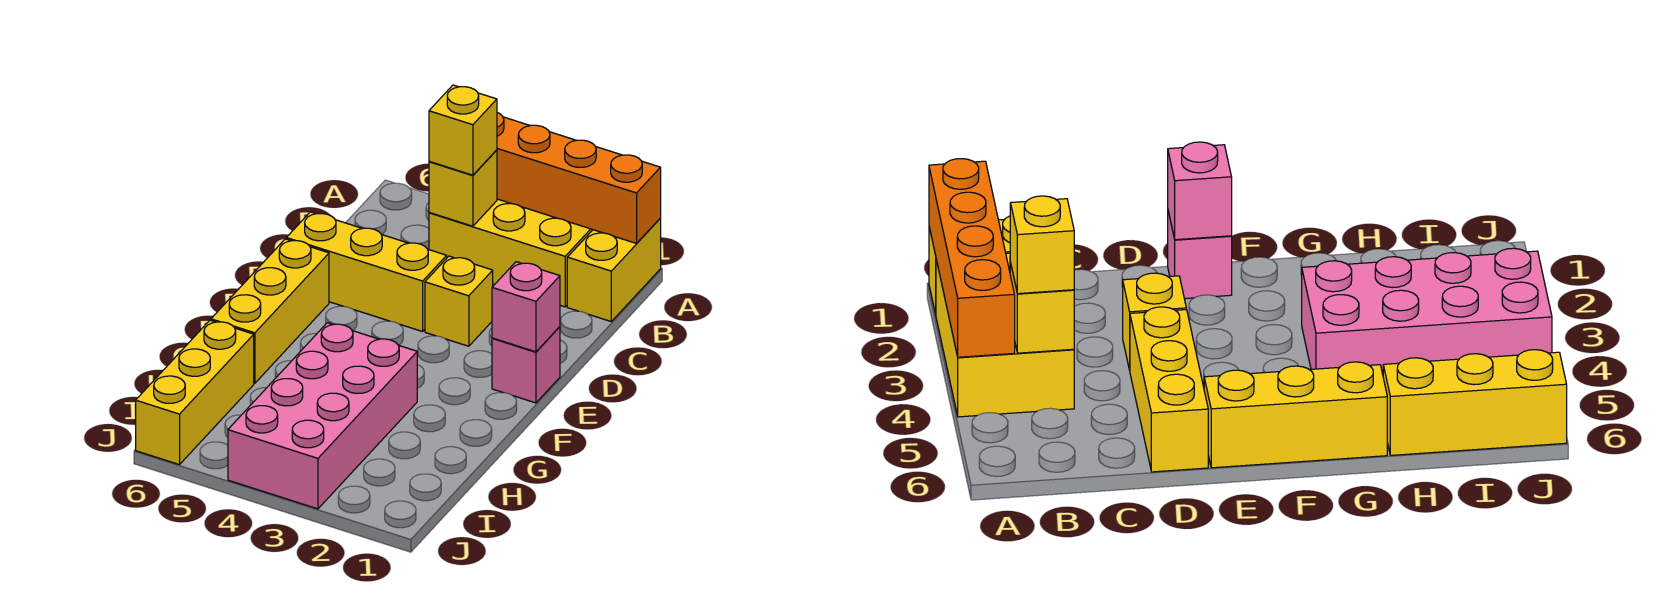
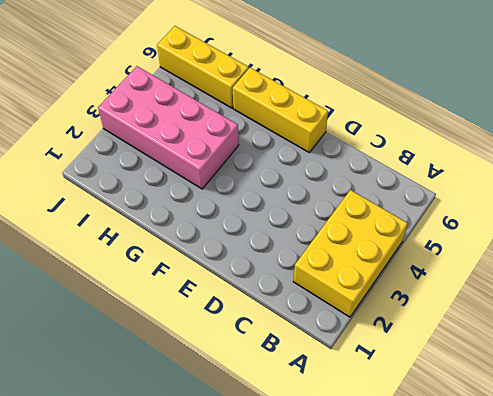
none -> yellow 1x2 brick [567,219,661,321]
none -> yellow 1x1 brick [425,256,493,346]
none -> yellow 1x3 brick [286,212,447,332]

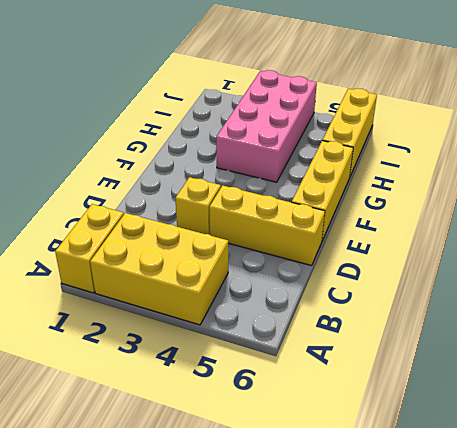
none -> pink 1x1 brick [492,327,560,403]
none -> orange 1x4 brick [497,113,661,243]
none -> yellow 1x1 brick [429,150,497,226]

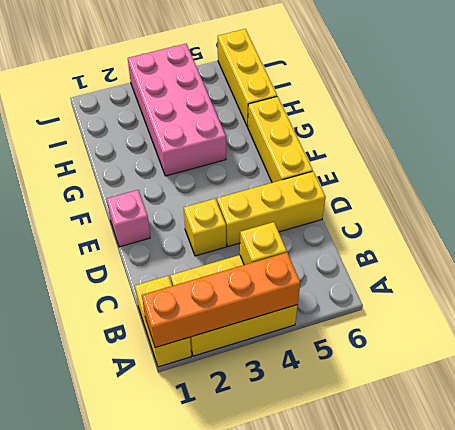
none -> pink 1x1 brick [492,262,560,352]
none -> yellow 1x1 brick [429,85,497,175]

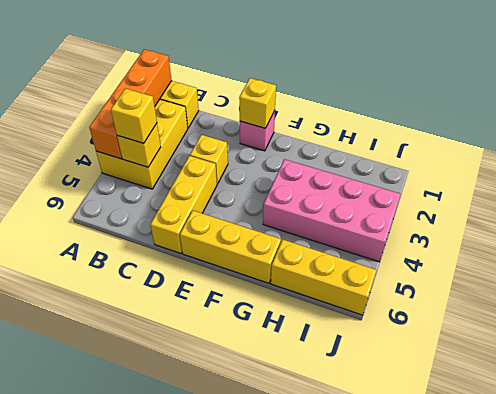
yellow 1x1 brick [239,78,276,128] -> pink 1x1 brick [492,262,560,352]

